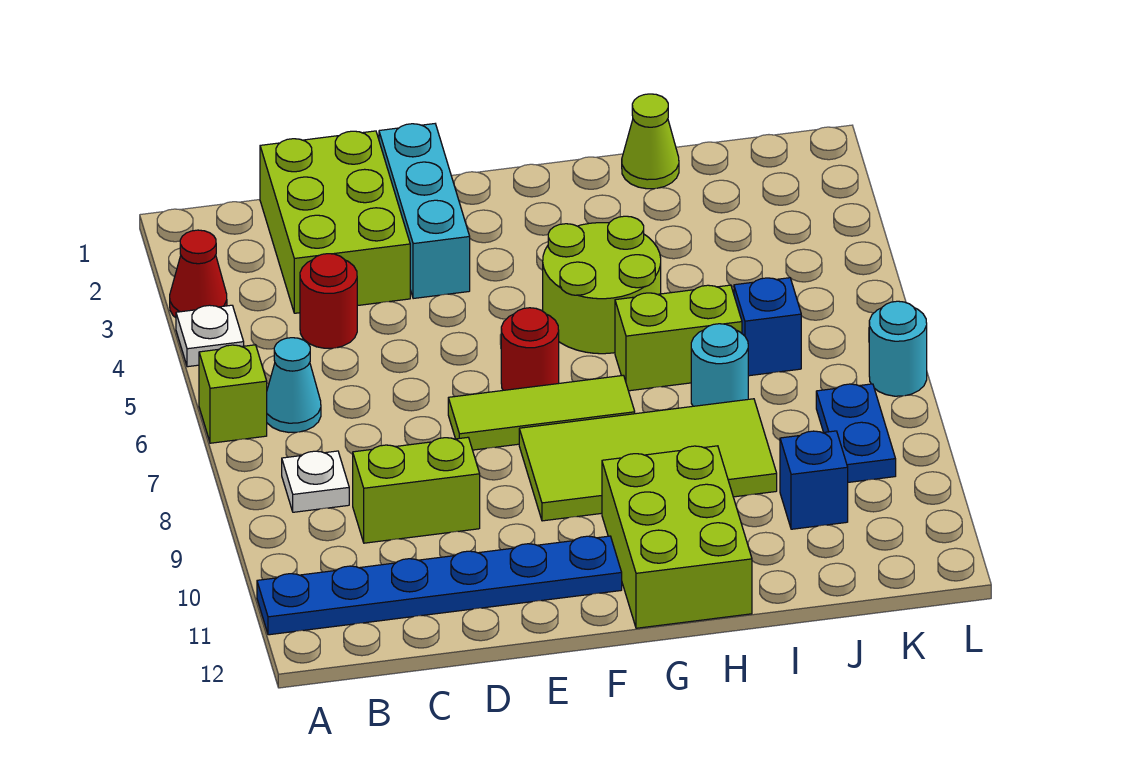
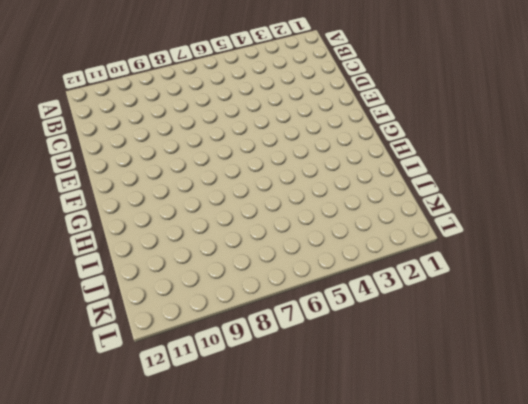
none -> red 1x1 cone [170,230,227,318]
none -> white 1x1 plate [176,305,244,367]
none -> lime 1x1 brick [199,345,267,443]

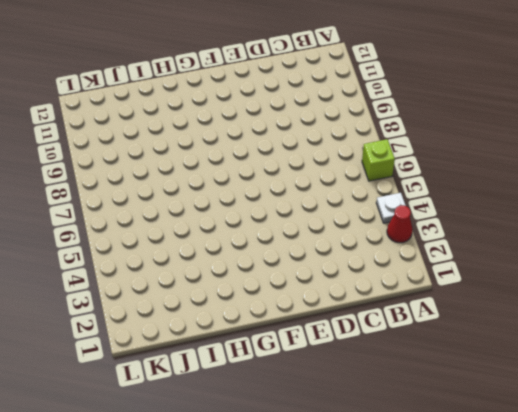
none -> blue 1x6 plate [257,536,622,635]
none -> cyan 1x1 cone [267,338,321,432]
none -> white 1x1 plate [282,451,349,512]

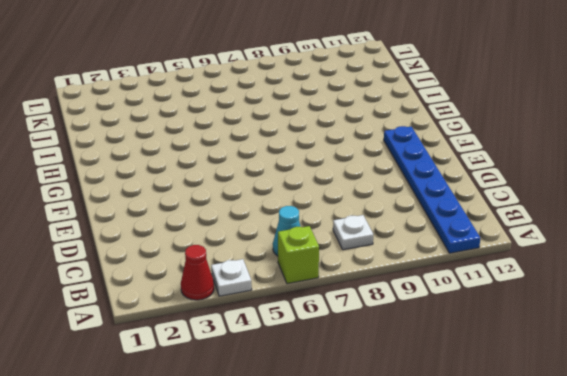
none -> lime 2x3 brick [260,131,410,313]
none -> red 1x1 round brick [300,254,357,348]
none -> lime 1x2 brick [353,437,480,543]

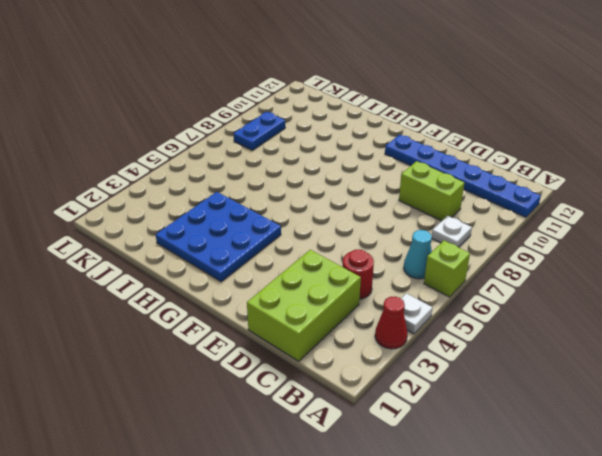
blue 3x3 plate [156,192,281,282] -> lime 2x2 round brick [543,216,661,354]
none -> cyan 1x3 brick [379,124,470,299]
none -> lime 1x3 tile [448,375,635,450]
none -> red 1x1 round brick [501,308,559,390]

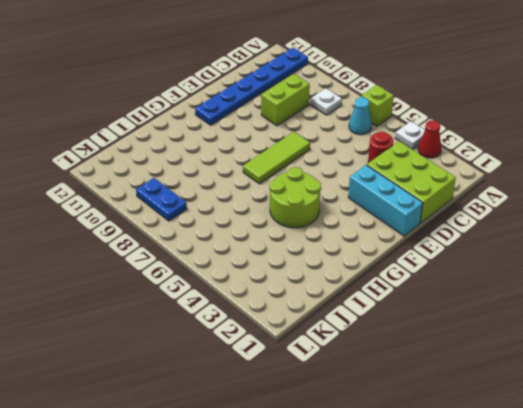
none -> red 1x1 round brick [501,308,559,390]
none -> lime 2x4 tile [519,399,777,521]
none -> lime 2x3 brick [602,446,752,628]

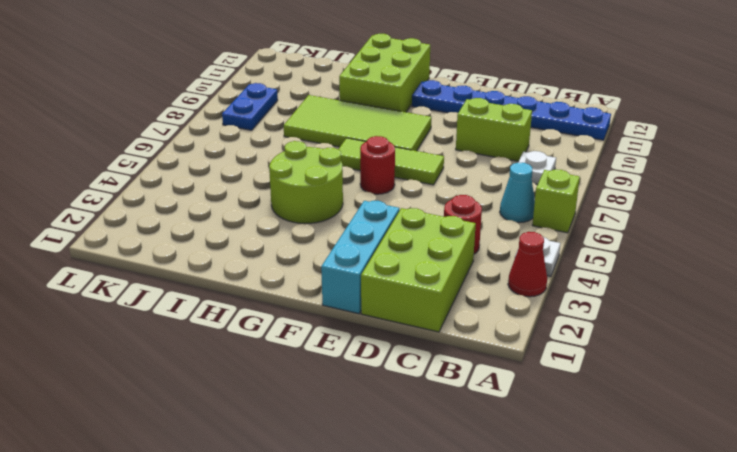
none -> lime 1x2 brick [615,285,742,391]
none -> lime 1x1 cone [622,94,679,189]
none -> cyan 1x1 round brick [691,324,748,406]

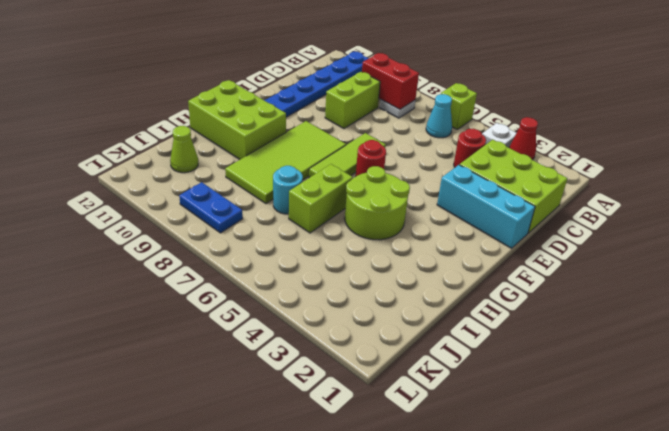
red 1x2 brick [362,53,419,109] -> none
lime 1x1 cone [170,126,198,173] -> lime 1x1 cone moved to [622,94,679,189]
none -> blue 1x1 brick [734,278,801,376]
none -> blue 1x1 brick [780,431,848,529]
none -> cyan 1x1 round brick [869,301,927,396]

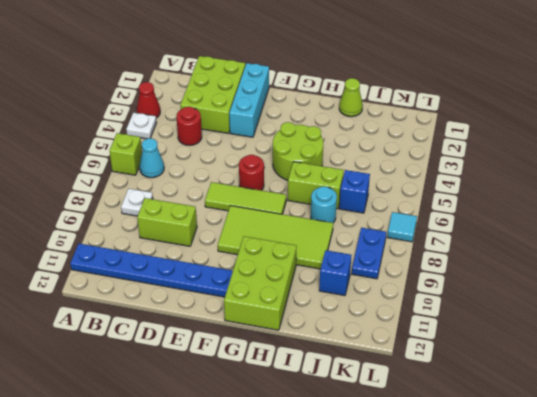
cyan 1x1 tile [387,212,417,242] -> cyan 1x1 round brick [869,301,927,396]

